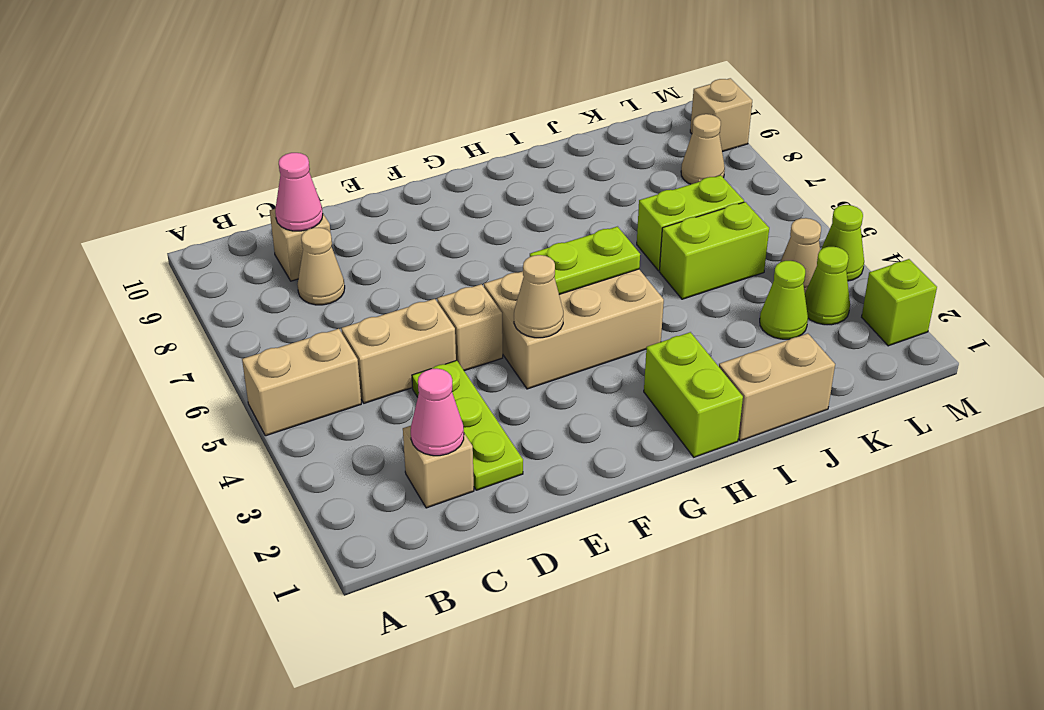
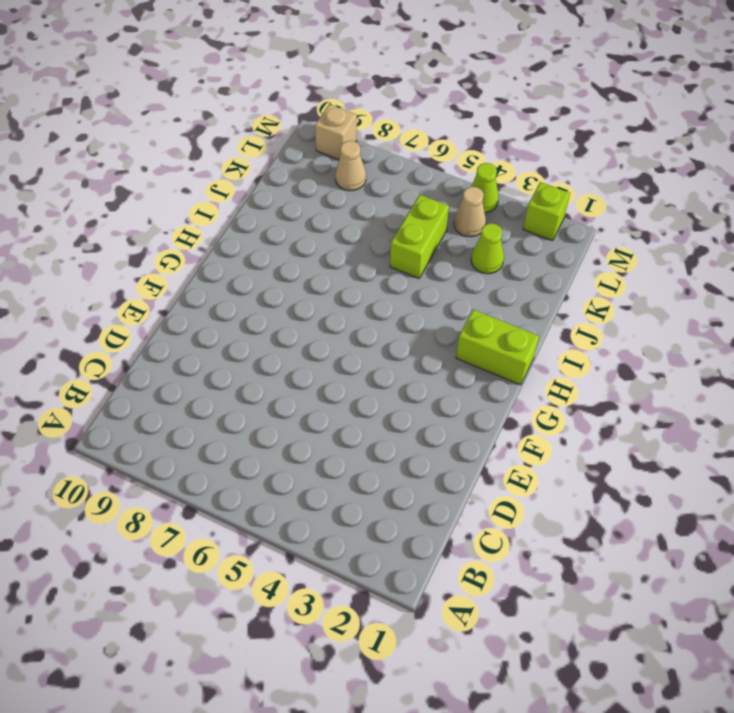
none -> tan 1x2 brick [242,329,361,436]
none -> tan 1x1 brick [403,426,474,508]
none -> tan 1x2 brick [341,299,456,403]

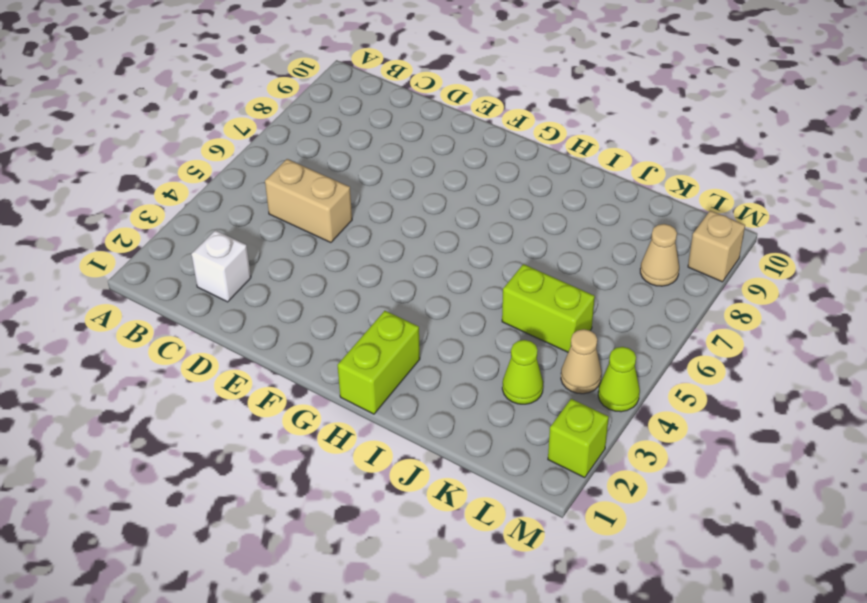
white 1x1 brick [191,230,251,302] -> tan 1x1 brick [403,426,474,508]
none -> tan 1x2 brick [242,329,361,436]
none -> tan 1x1 cone [297,227,345,305]
none -> tan 1x1 brick [270,209,330,281]

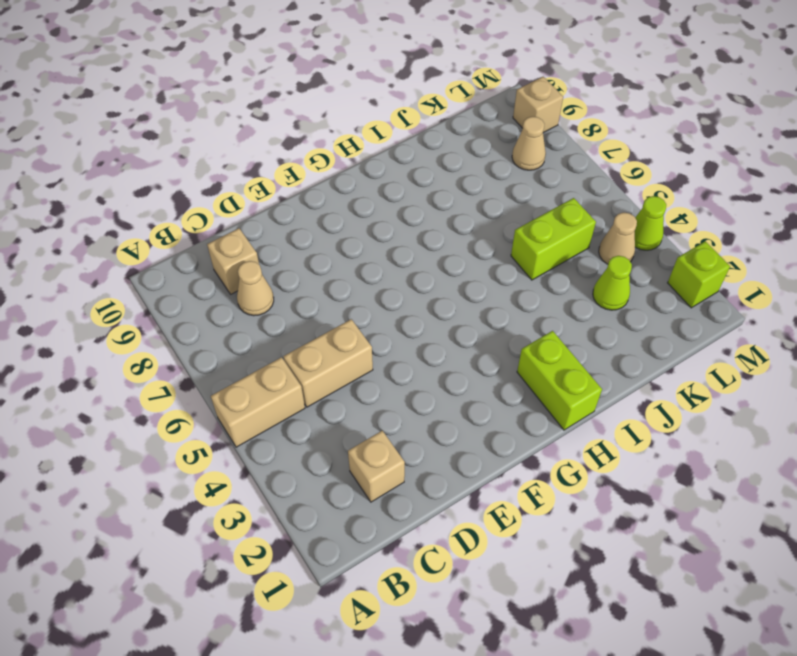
none -> lime 1x3 plate [412,360,523,490]
none -> tan 1x1 brick [437,284,503,371]
none -> tan 2x3 brick [484,269,664,389]

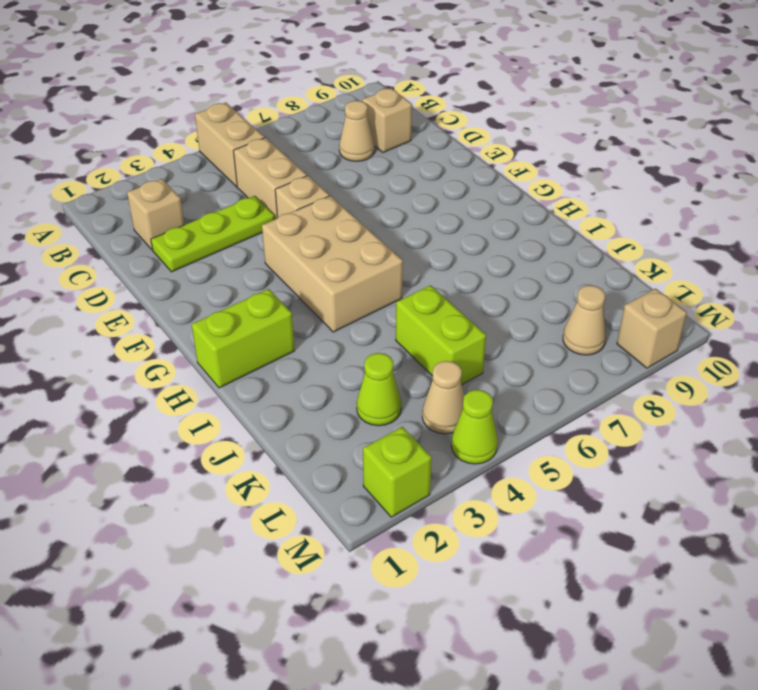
none -> tan 1x2 brick [719,333,835,441]
none -> lime 1x2 brick [637,175,744,271]
none -> lime 1x1 cone [805,247,850,325]

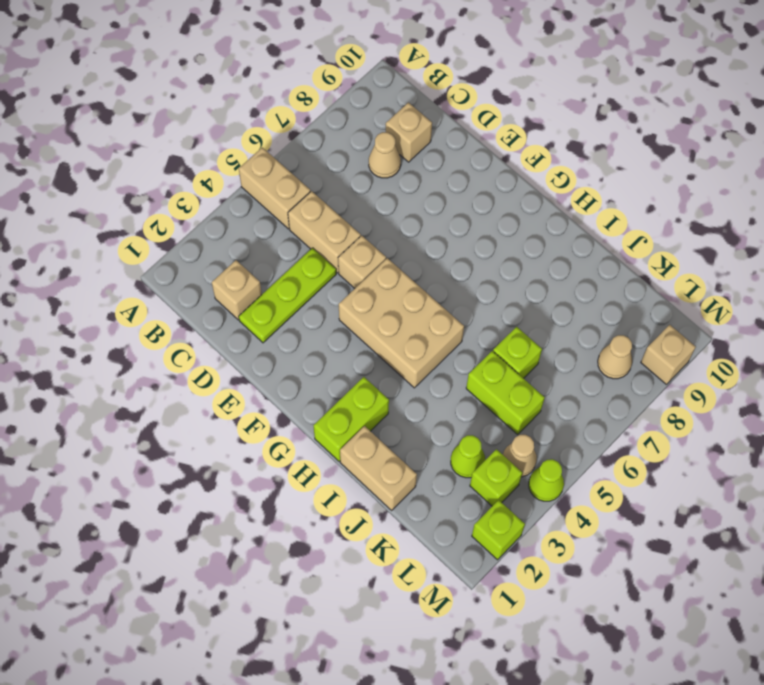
lime 1x1 brick [493,327,542,378] -> lime 1x2 brick [637,175,744,271]
lime 1x1 brick [470,449,522,506] -> lime 1x1 cone [805,247,850,325]
none -> pink 1x1 cone [411,368,464,456]
none -> pink 1x1 cone [275,153,323,231]
none -> tan 1x1 cone [514,255,563,338]

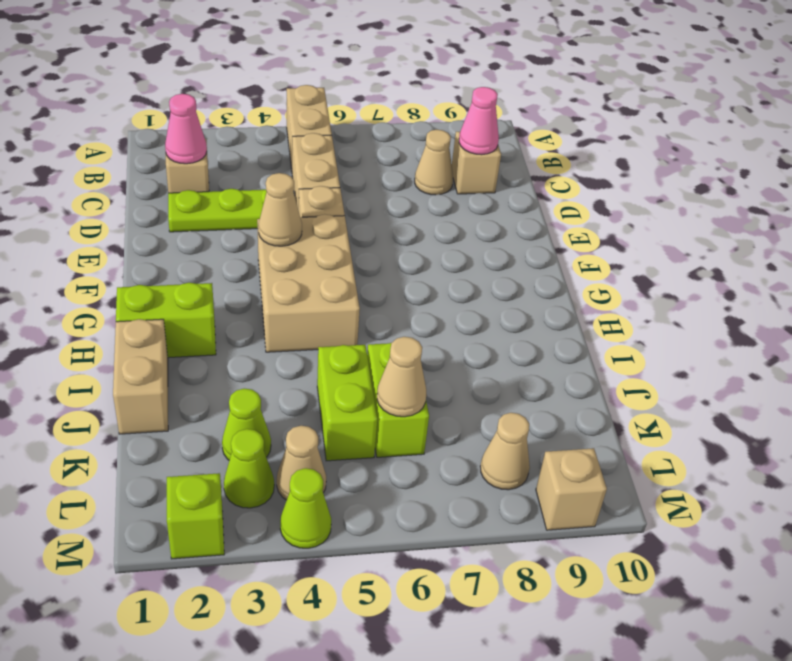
tan 1x1 cone [377,337,426,417] -> none
none -> lime 1x2 plate [530,227,640,294]

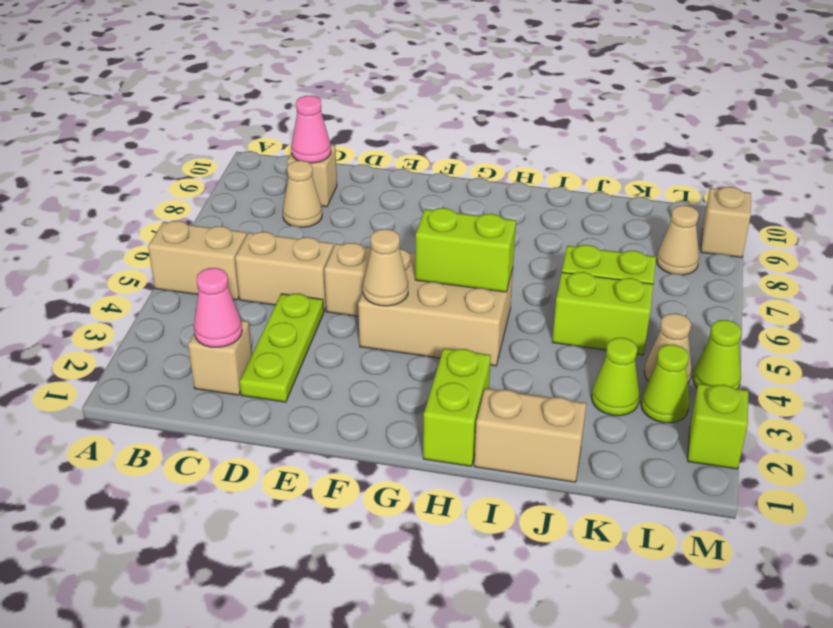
lime 1x2 brick [415,208,516,292] -> lime 1x2 plate [530,227,640,294]

